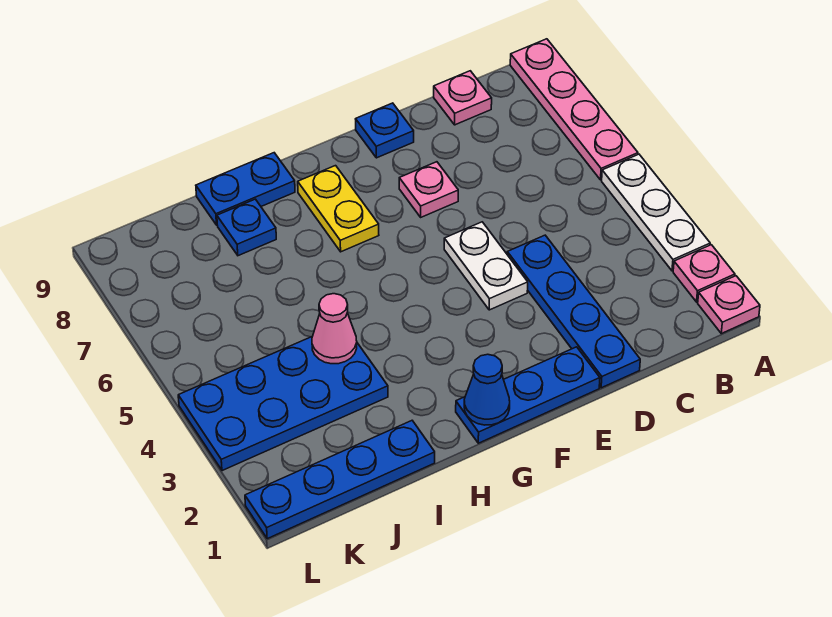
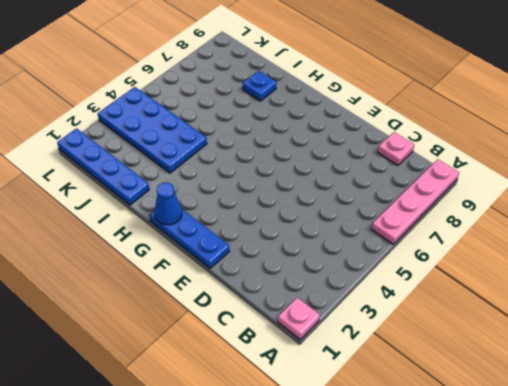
none -> pink 1x1 plate [673,245,735,302]
none -> white 1x3 plate [602,154,710,271]
none -> blue 1x4 plate [507,235,640,388]

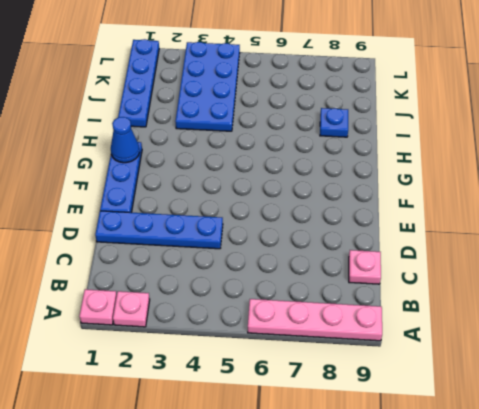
none -> white 1x3 plate [602,154,710,271]
none -> white 1x2 plate [444,222,528,310]
none -> pink 1x1 plate [399,162,458,217]

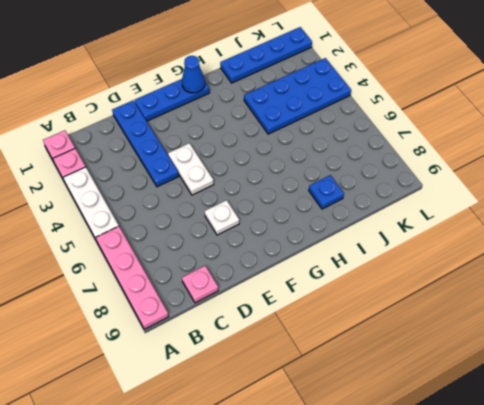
white 1x1 plate [205,200,239,235] -> pink 1x1 plate [399,162,458,217]
none -> blue 1x1 plate [356,103,414,158]
none -> yellow 1x2 plate [298,166,379,252]
none -> blue 1x2 plate [196,153,295,225]

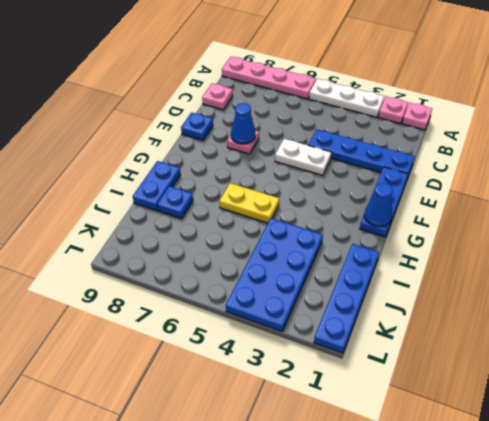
blue 1x1 cone [231,103,255,144] -> none
yellow 1x2 plate [219,183,279,223] -> yellow 1x2 plate moved to [298,166,379,252]
none -> pink 1x1 cone [312,294,357,364]

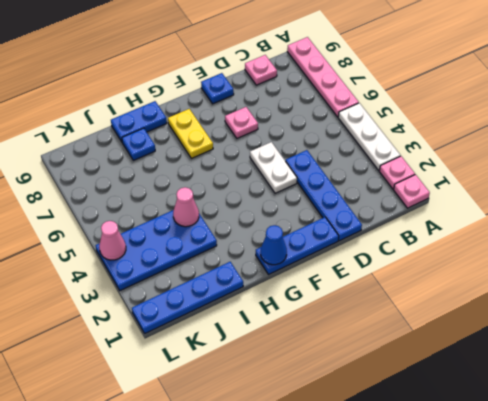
pink 1x1 cone [99,221,126,260] -> none

